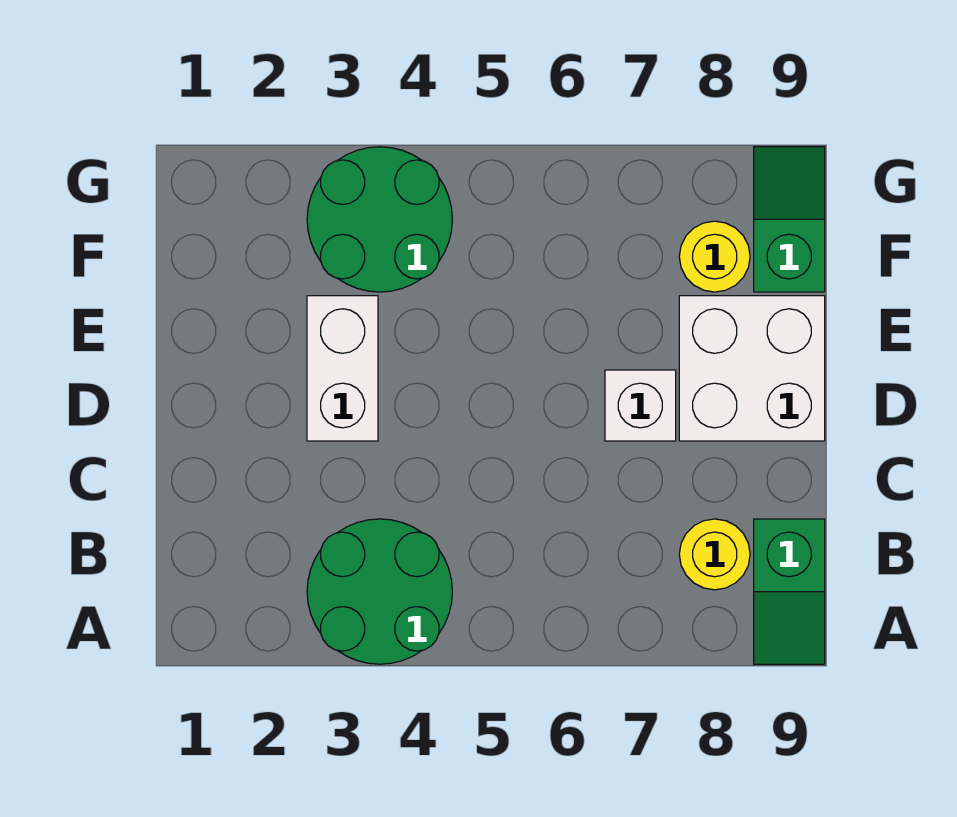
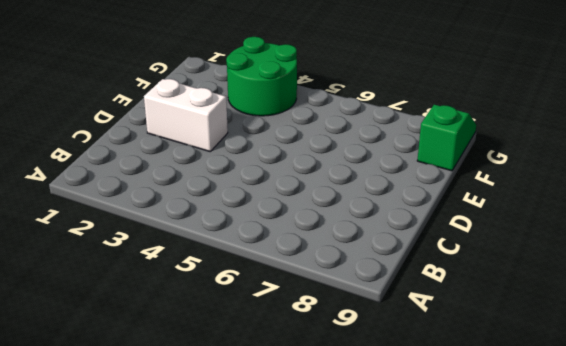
white 1x2 brick [144,79,228,151] -> white 1x2 brick turned to [307,296,378,441]
none -> green 2x2 round brick [307,519,452,664]
none -> green 1x2 slope [754,519,825,664]

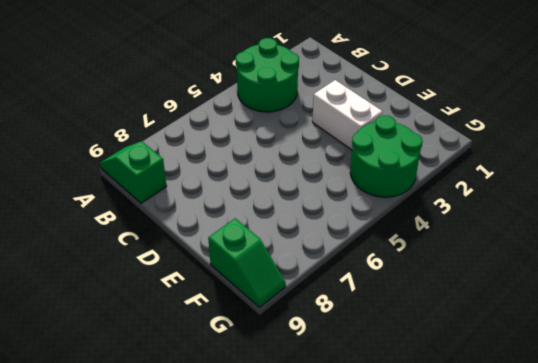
none -> yellow 1x1 round brick [679,519,750,590]
none -> white 1x1 brick [605,370,676,441]

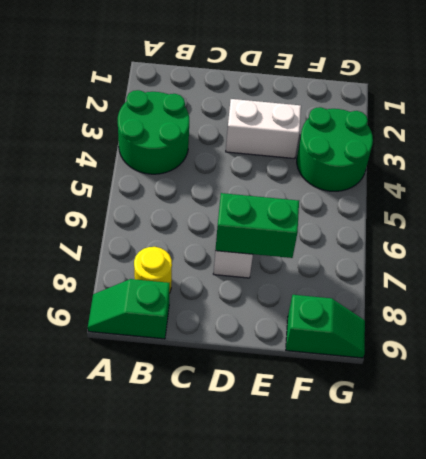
green 1x2 brick [215,193,299,258] -> none
none -> white 2x2 brick [679,296,825,441]
none -> yellow 1x1 round brick [679,221,750,292]

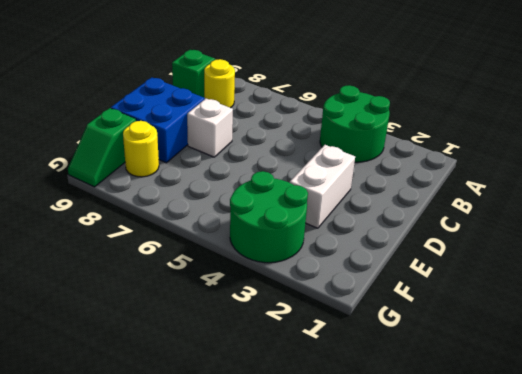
blue 2x2 brick [111,77,205,163] -> white 2x2 brick [679,296,825,441]

